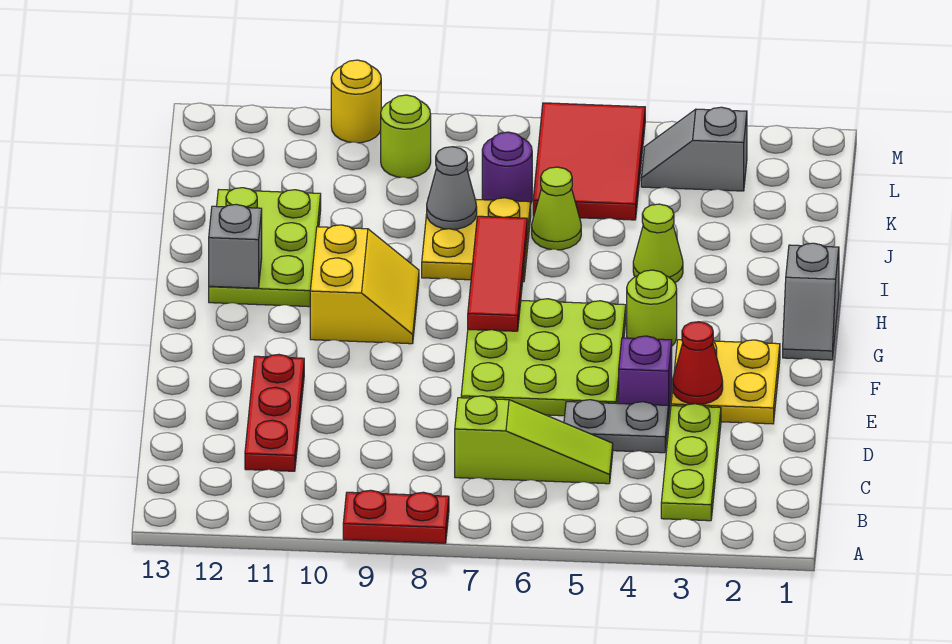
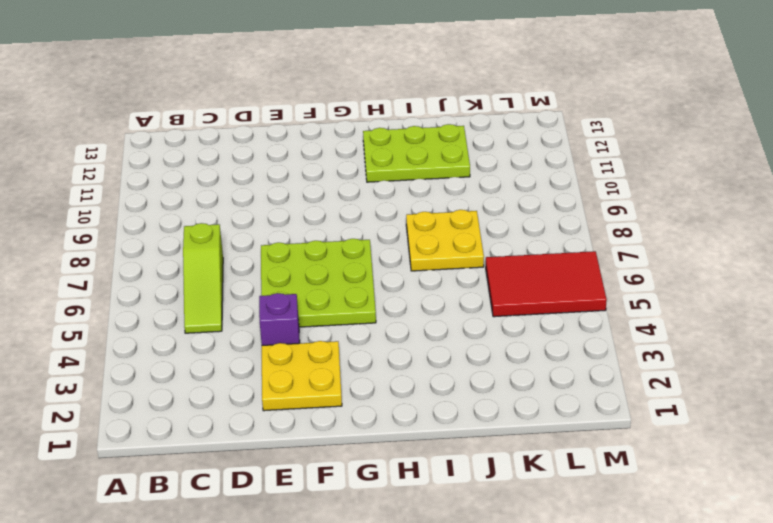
none -> red 1x2 plate [343,490,449,543]
none -> lime 1x3 plate [661,404,721,521]
none -> red 1x3 plate [245,354,304,471]

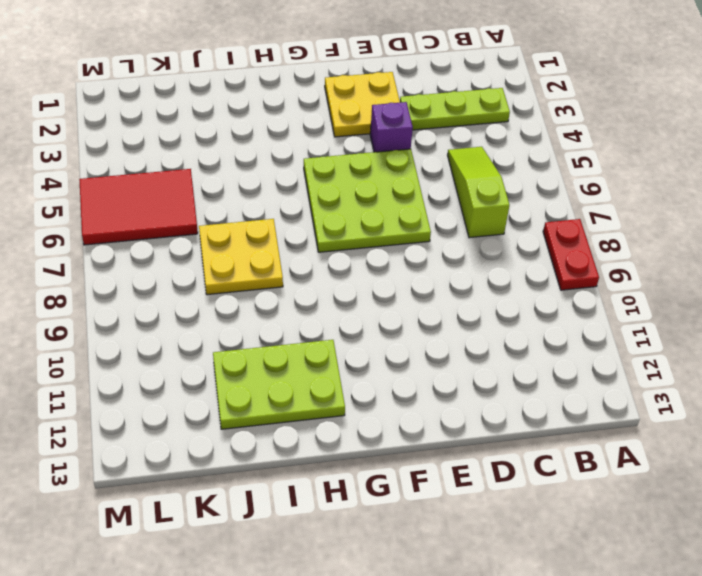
none -> red 1x3 plate [245,354,304,471]
none -> grey 1x2 plate [564,400,668,453]
none -> grey 1x2 slope [783,243,839,360]

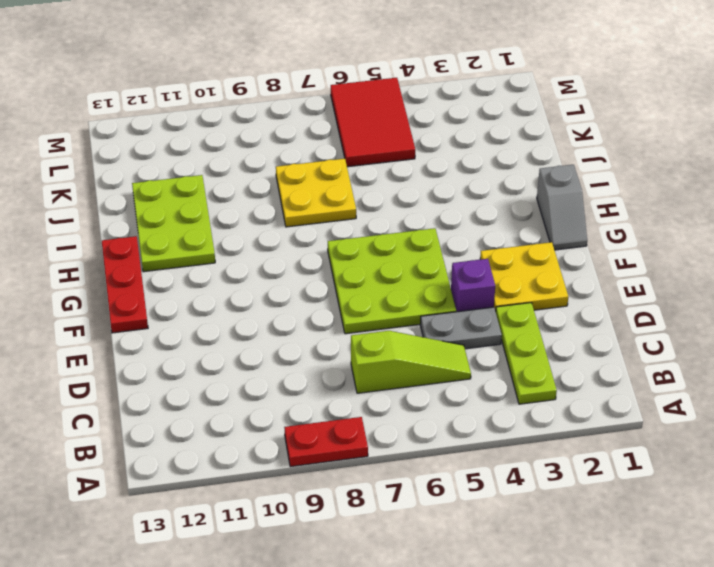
red 1x3 plate [102,236,148,333] -> red 1x3 plate moved to [245,354,304,471]
none -> lime 1x1 round brick [627,270,677,346]
none -> yellow 2x2 slope [310,225,419,344]
none -> lime 1x1 cone [633,204,683,283]

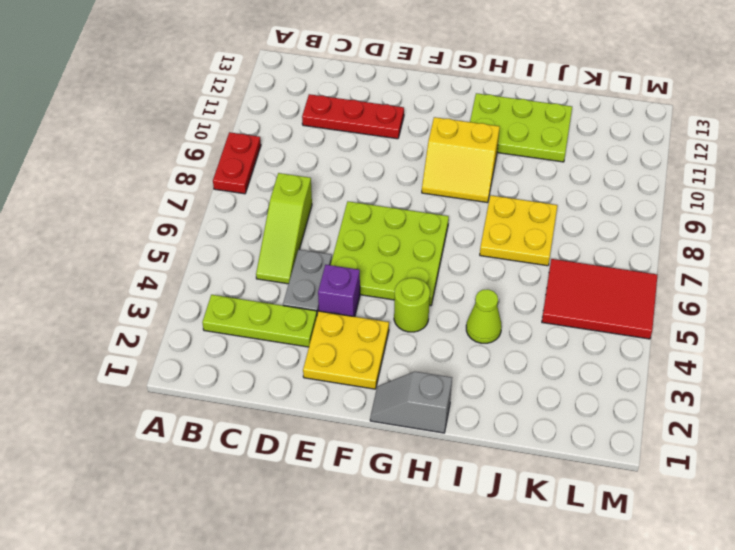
none -> lime 1x1 cone [532,167,581,250]
none -> purple 1x1 round brick [482,132,532,202]
none -> grey 1x2 slope [641,107,747,191]

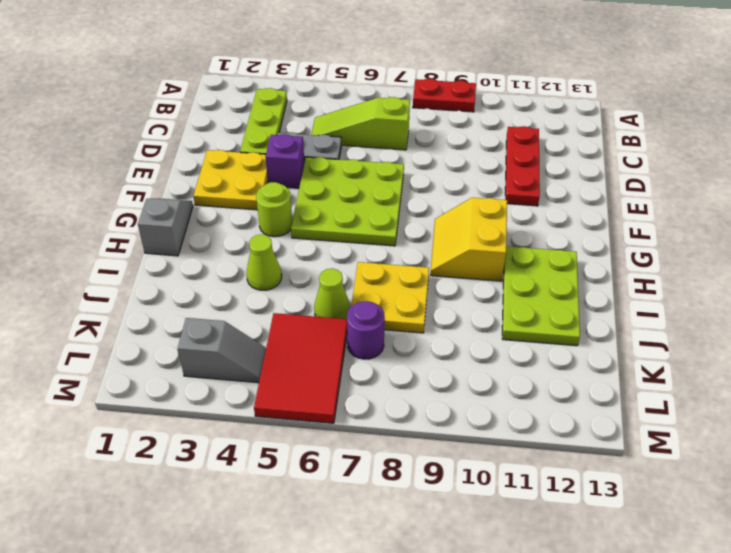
none -> lime 1x1 round brick [381,95,431,178]
none -> yellow 1x1 round brick [331,60,381,143]
none -> red 1x1 cone [673,322,723,404]

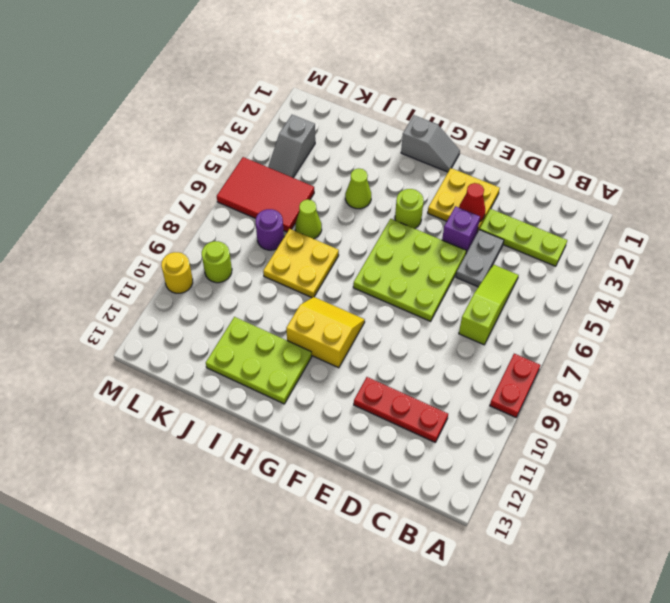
none -> red 1x3 tile [468,216,527,331]
none -> grey 1x1 brick [209,204,262,288]
none -> grey 1x1 cone [427,147,477,229]

